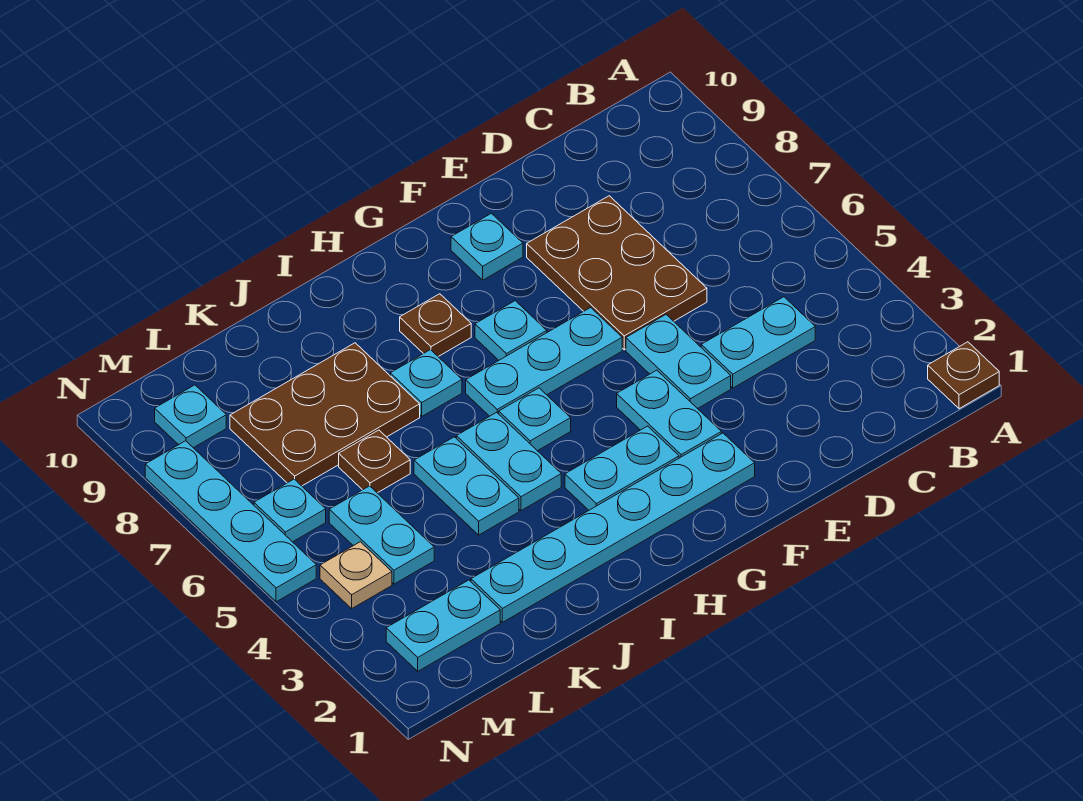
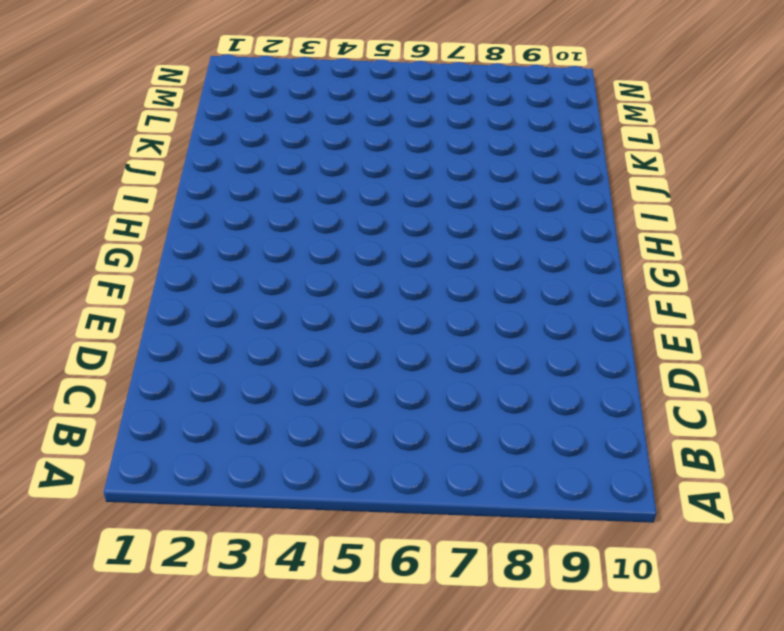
none -> brown 1x1 plate [928,342,999,409]
none -> cyan 1x2 plate [701,297,815,388]
none -> brown 2x3 plate [527,196,707,350]

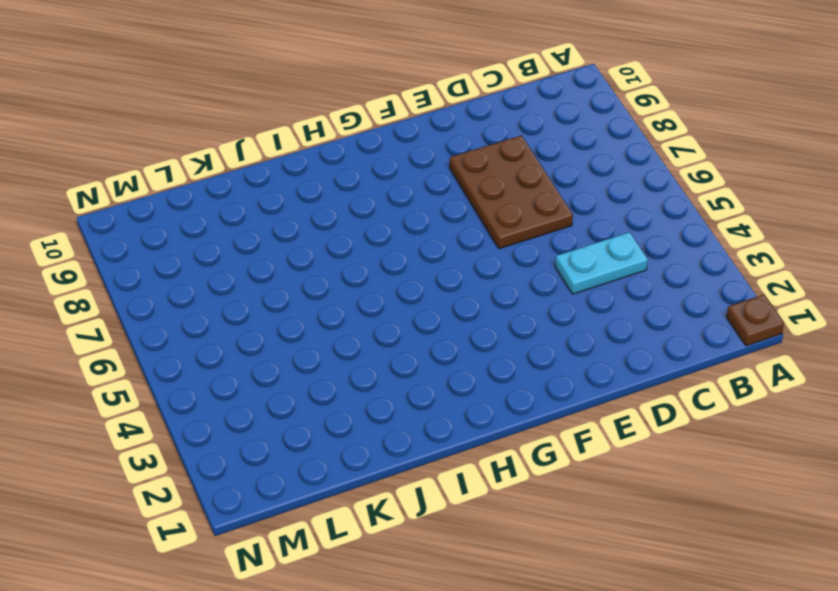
none -> cyan 1x2 plate [626,315,731,409]
none -> cyan 1x6 plate [471,433,755,622]
none -> cyan 1x2 plate [617,370,721,458]

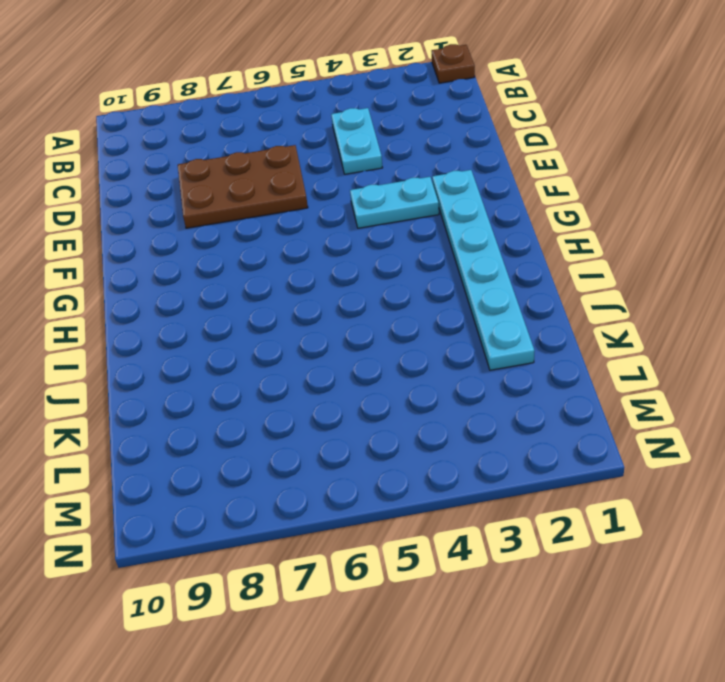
none -> cyan 1x2 plate [626,315,731,409]
none -> cyan 1x3 plate [466,308,622,416]
none -> cyan 1x1 plate [451,213,523,280]

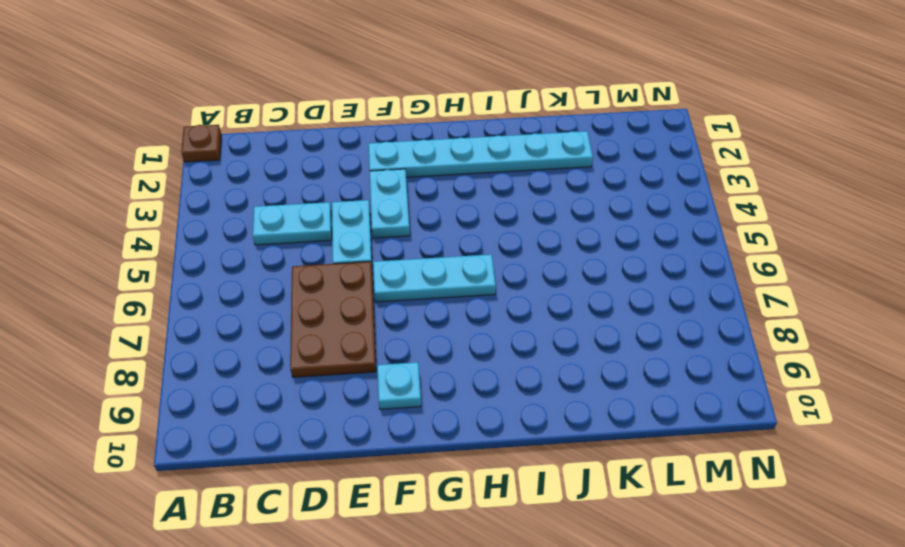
none -> cyan 1x2 plate [565,426,679,510]
none -> cyan 1x1 plate [475,301,547,360]
none -> cyan 1x1 plate [499,388,571,451]

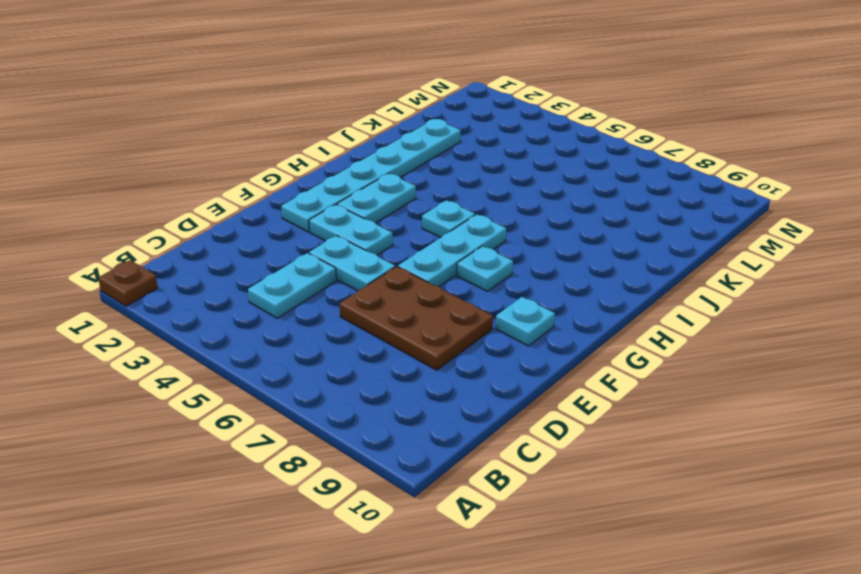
none -> brown 1x1 plate [400,294,471,357]
none -> cyan 1x2 plate [456,412,561,511]
none -> cyan 1x1 plate [390,350,462,416]

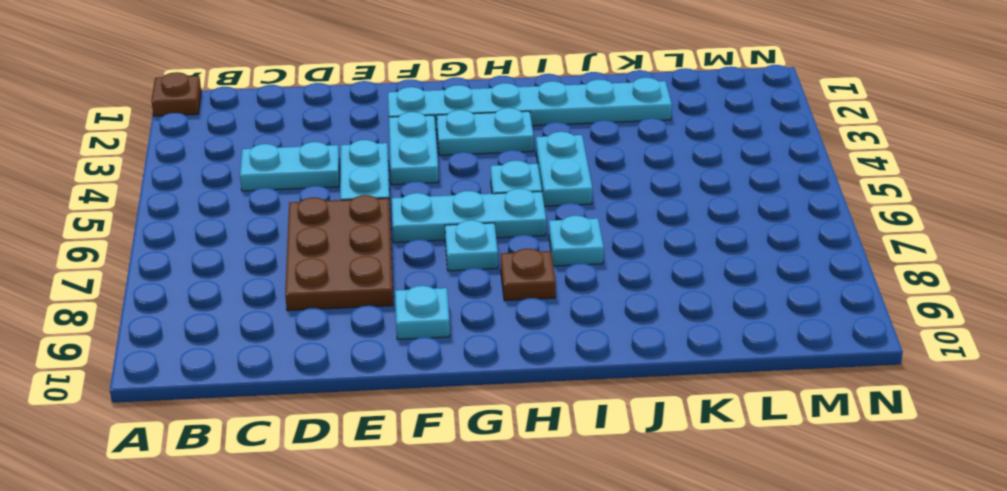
none -> cyan 1x2 plate [414,437,519,535]
none -> brown 2x3 plate [230,343,420,486]
none -> brown 1x1 plate [339,430,410,493]

